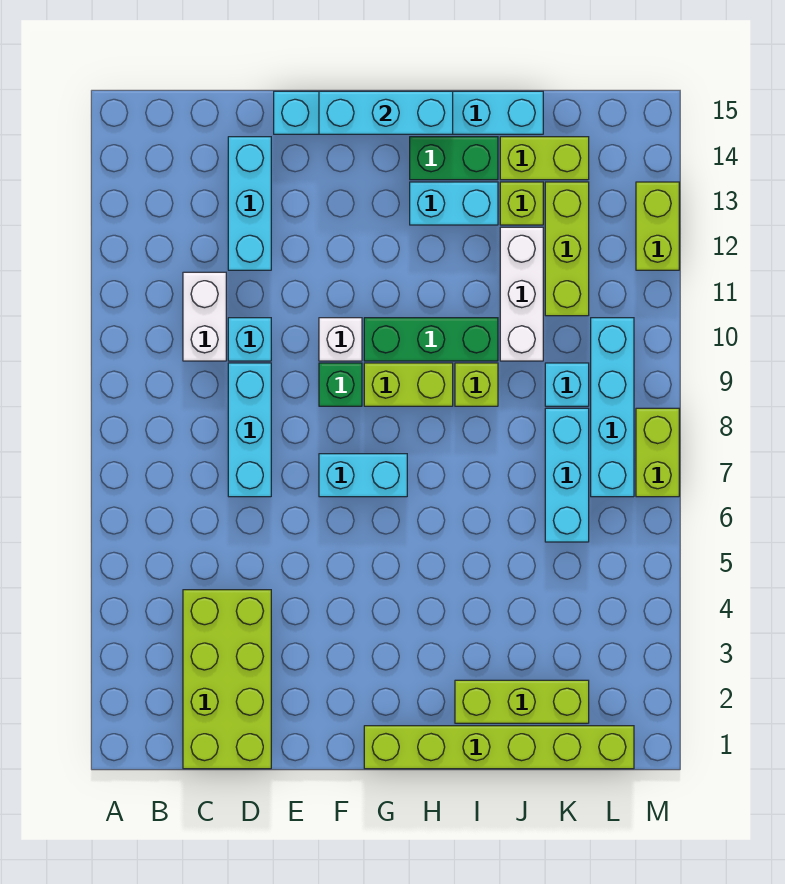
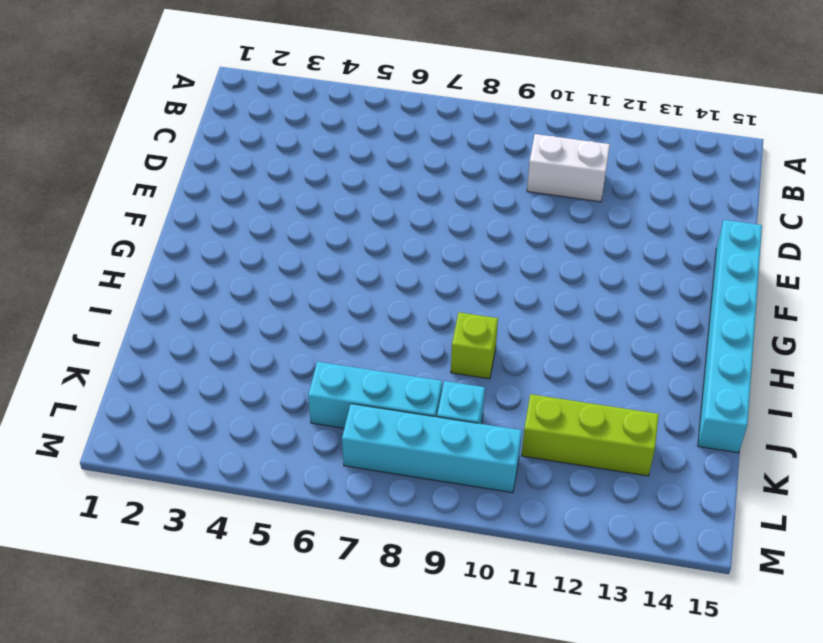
none -> lime 2x4 brick [183,590,271,769]
none -> cyan 1x3 brick [228,363,271,497]
none -> cyan 1x1 brick [228,318,271,361]

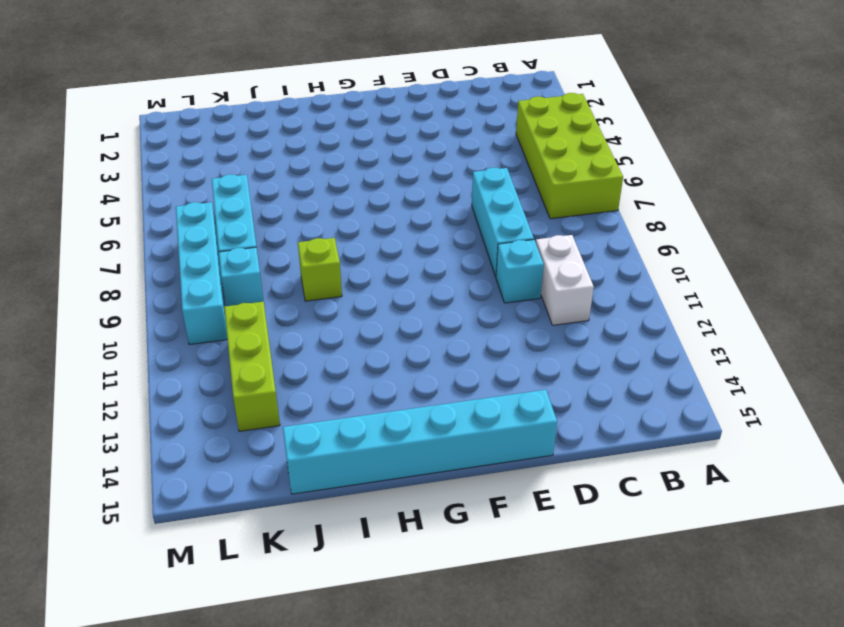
lime 2x4 brick [516,93,623,219] -> lime 2x4 brick moved to [183,590,271,769]
none -> cyan 1x3 brick [228,137,271,270]
none -> cyan 1x2 brick [319,454,407,497]
none -> green 1x1 brick [319,363,362,406]

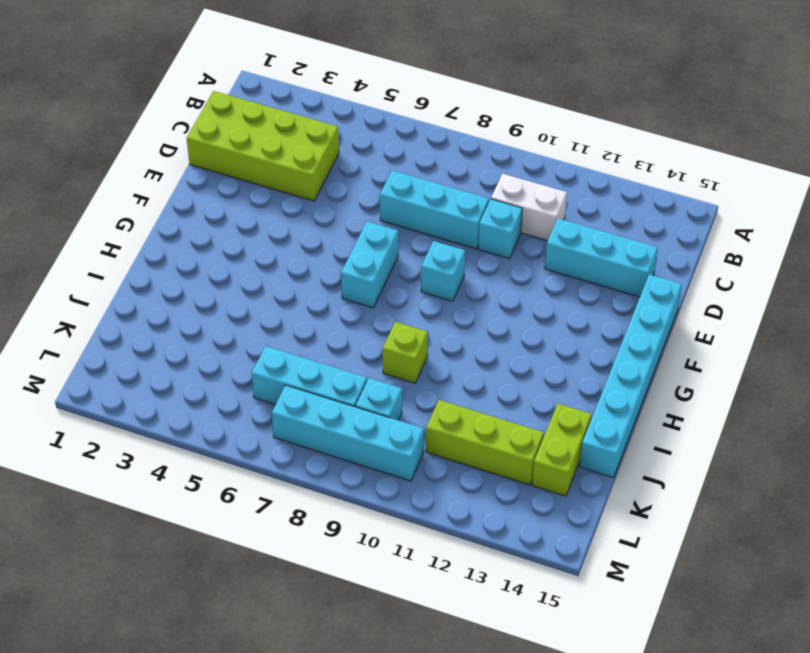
cyan 1x1 brick [421,241,465,301] -> green 1x1 brick [319,363,362,406]
none -> white 1x1 brick [319,318,362,361]
none -> lime 1x6 brick [364,726,634,769]
none -> lime 1x2 brick [364,363,453,406]

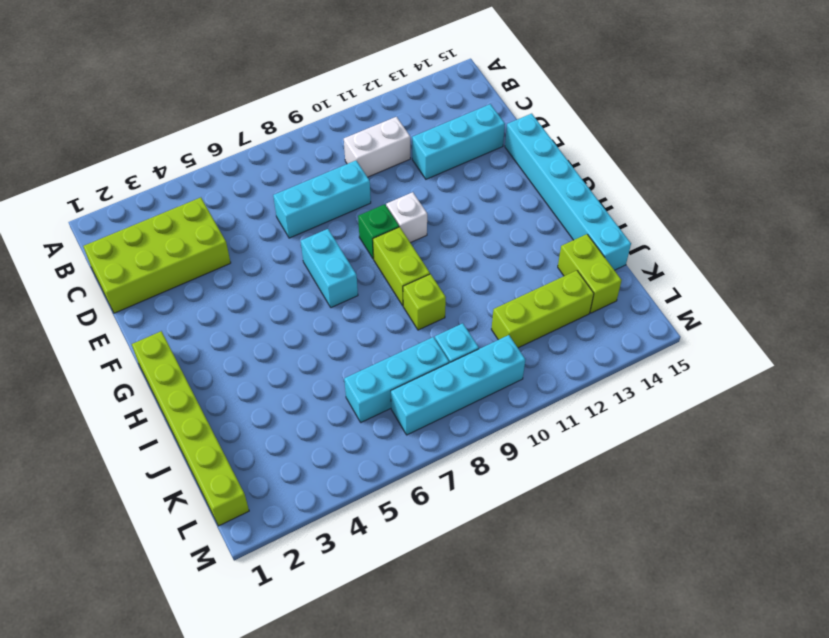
none -> cyan 1x1 brick [228,318,271,361]
none -> green 1x3 brick [364,318,498,361]
none -> cyan 1x2 brick [410,182,498,225]

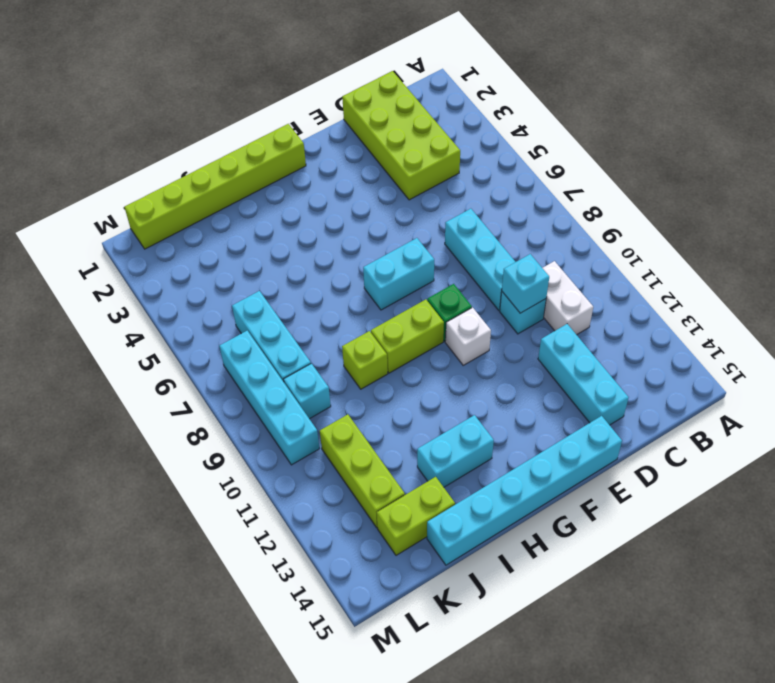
cyan 1x1 brick [502,254,549,313] -> none
none -> green 1x3 brick [364,318,498,361]
none -> green 1x2 brick [410,137,498,180]
none -> lime 1x3 brick [455,680,589,723]

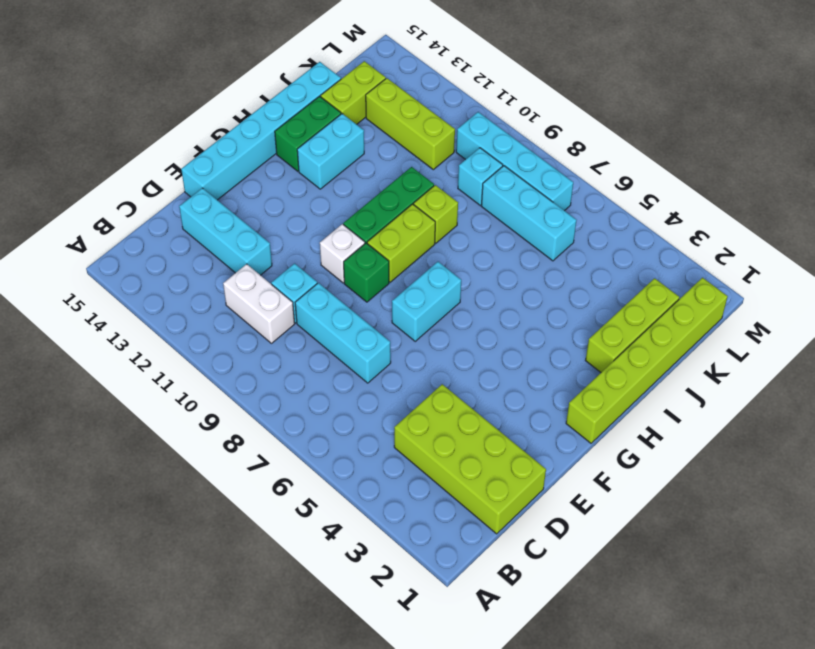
none -> white 1x3 brick [500,227,543,361]
none -> lime 1x1 brick [500,182,543,225]
none -> lime 1x2 brick [636,408,679,497]

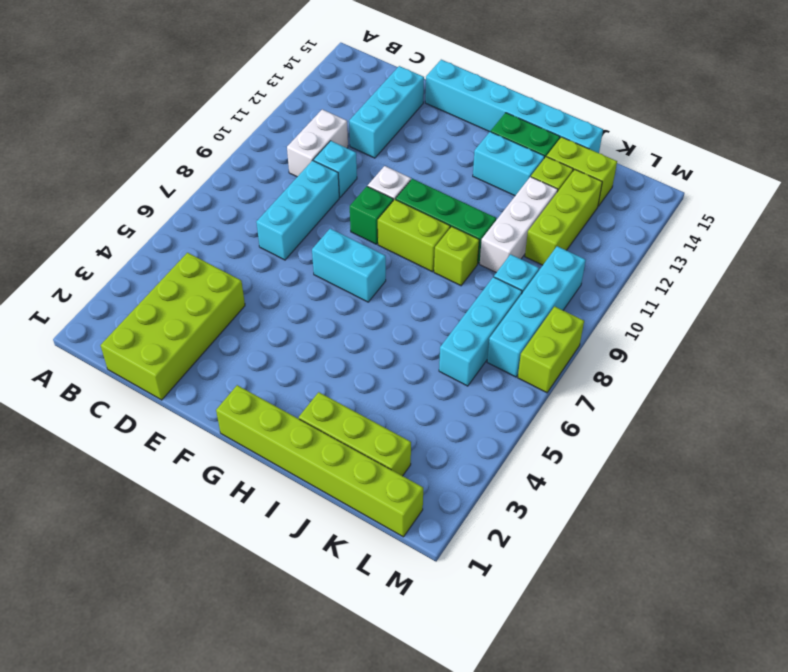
none -> lime 1x2 brick [636,182,679,270]
none -> cyan 1x3 brick [319,91,453,134]

